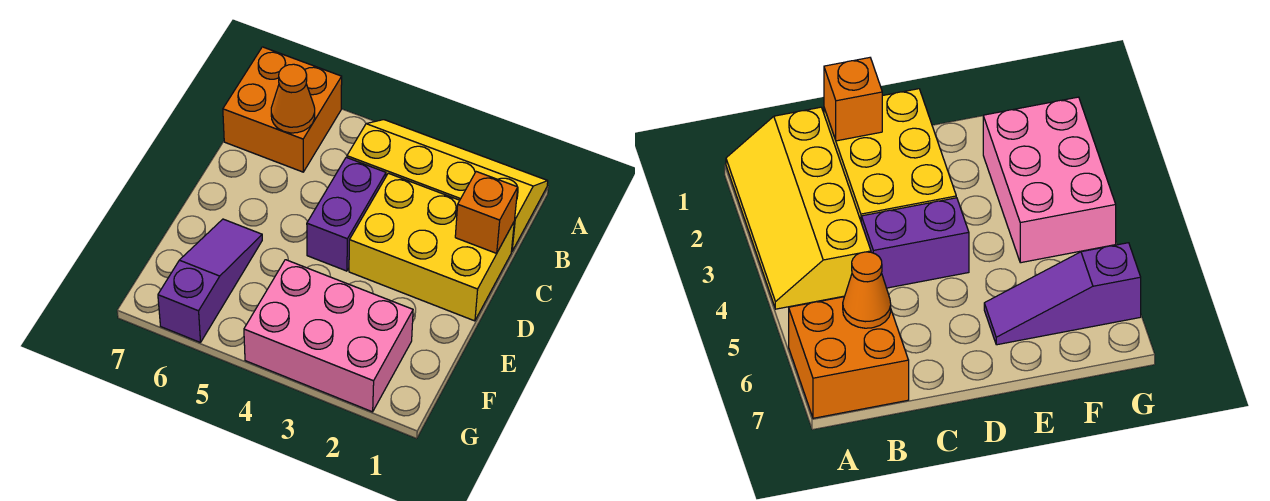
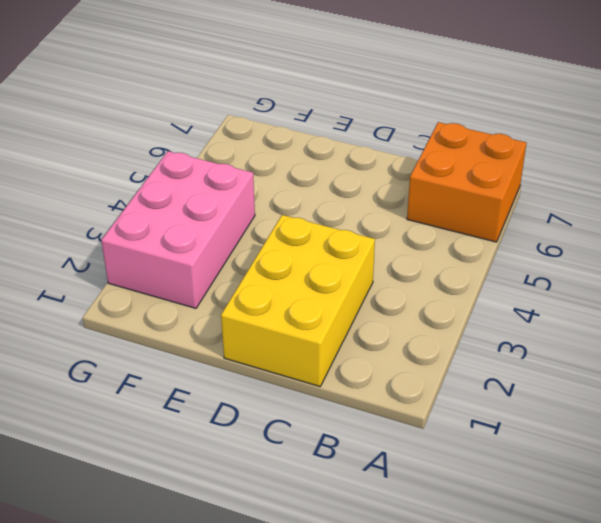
none -> yellow 2x4 slope [347,120,548,252]
none -> purple 1x2 brick [307,157,386,271]

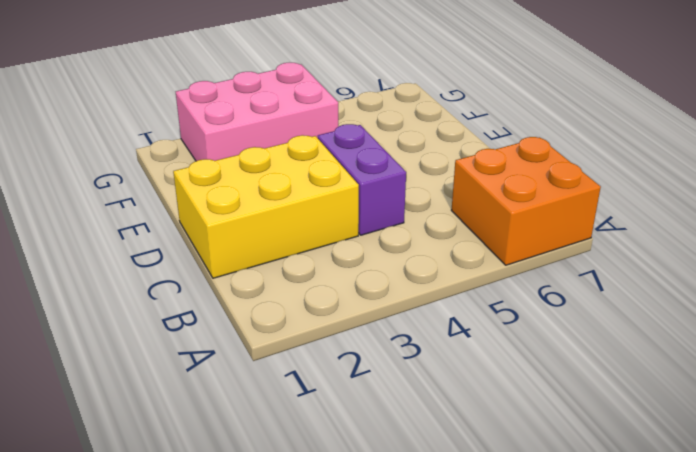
none -> yellow 2x4 slope [347,120,548,252]
none -> purple 1x3 slope [158,219,262,343]

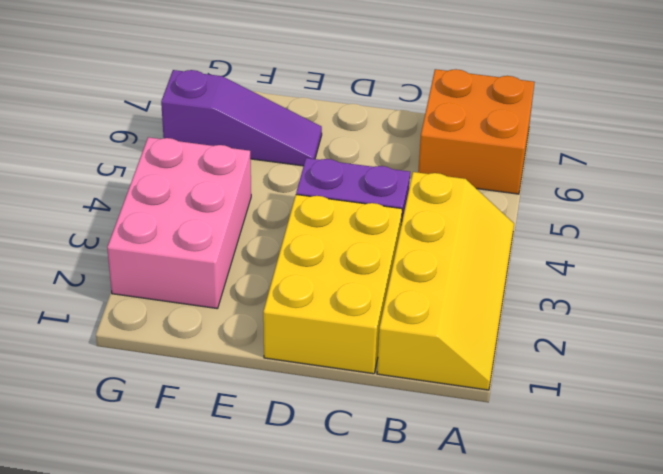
none -> orange 1x1 cone [271,64,315,133]
none -> orange 1x1 brick [455,172,518,253]

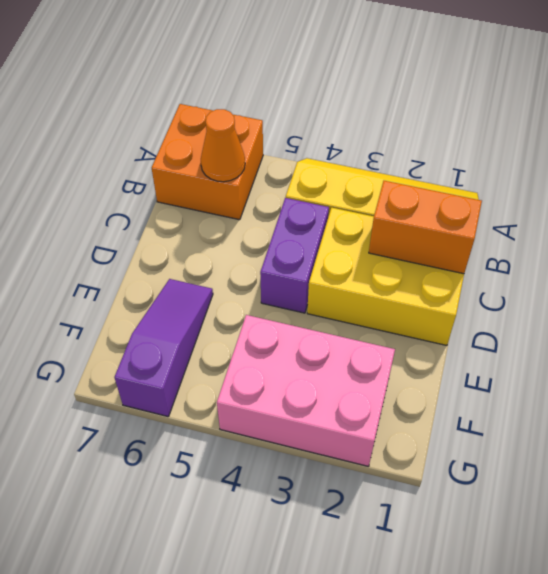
orange 1x2 brick [369,181,482,274] -> orange 1x1 brick [455,172,518,253]

